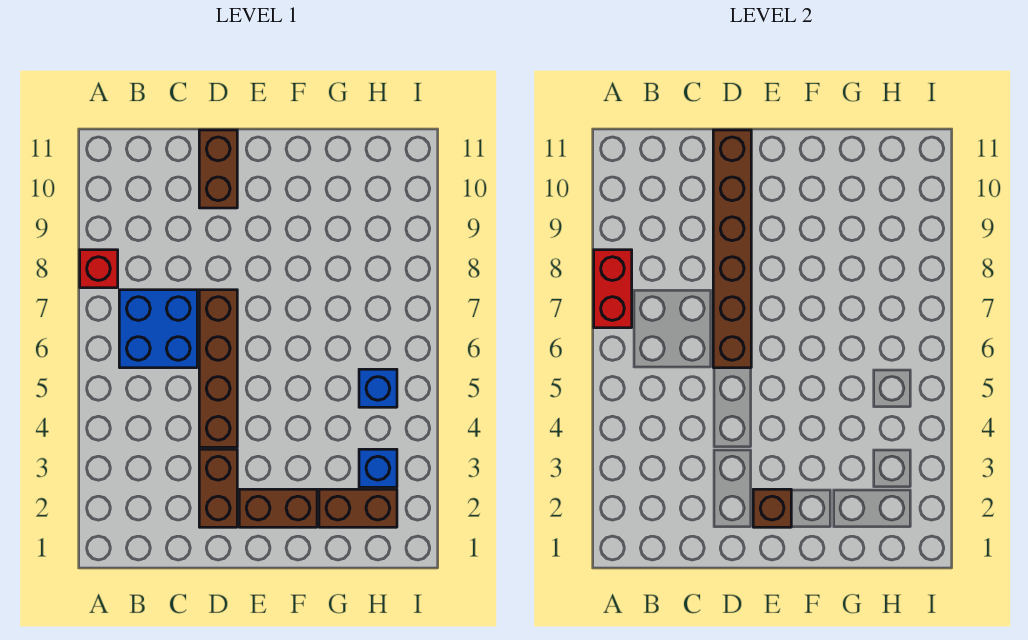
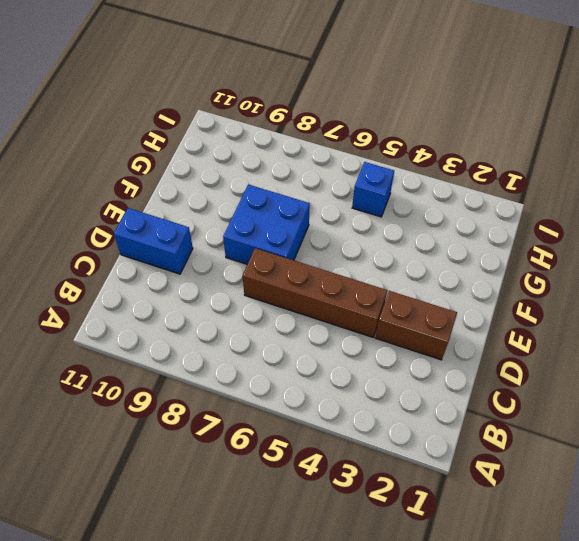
blue 1x2 brick [114,208,193,274] -> brown 1x2 brick [199,130,237,208]
blue 2x2 brick [223,185,310,264] -> blue 2x2 brick moved to [119,290,197,368]
none -> red 1x1 brick [80,250,118,288]
none -> brown 1x2 brick [239,489,317,527]
none -> brown 1x2 brick [319,489,397,527]

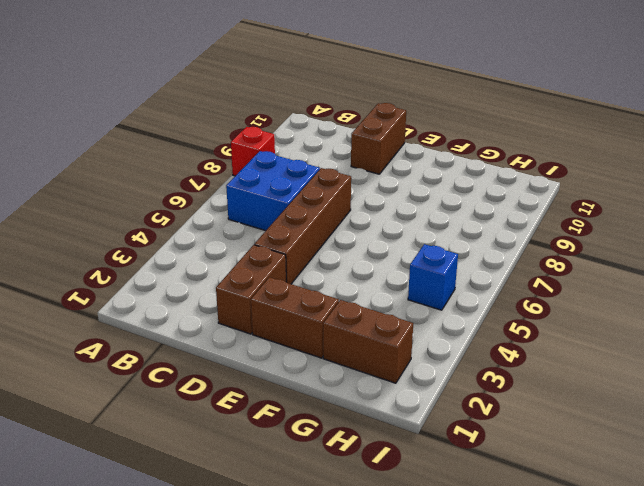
none -> blue 1x1 brick [359,449,397,487]
none -> red 1x2 brick [594,250,632,328]
none -> brown 1x6 brick [713,130,751,368]

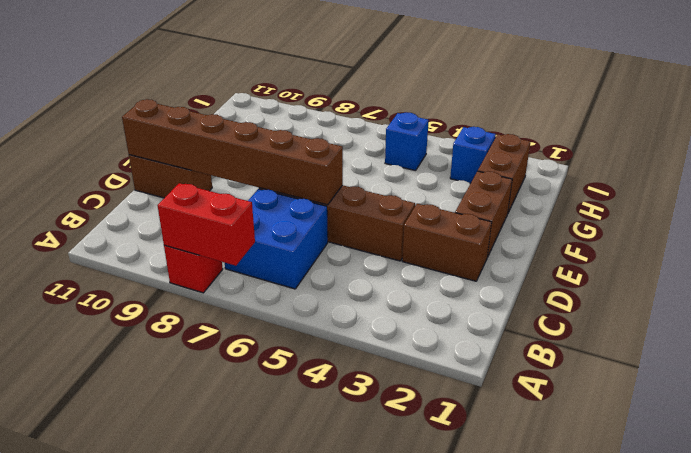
none -> brown 1x1 brick [753,489,791,527]

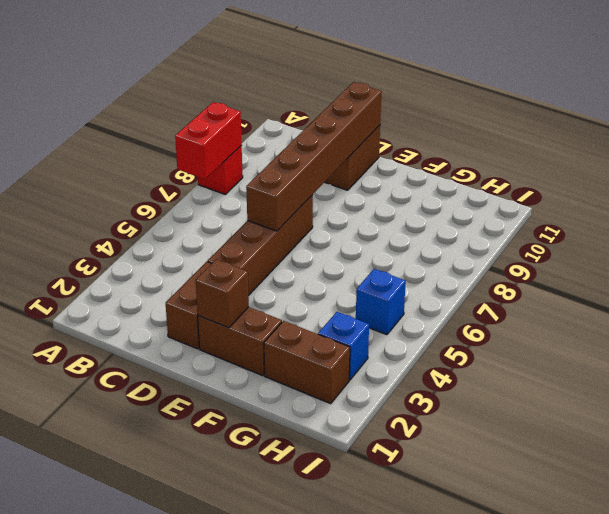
none -> blue 2x2 brick [119,290,197,368]

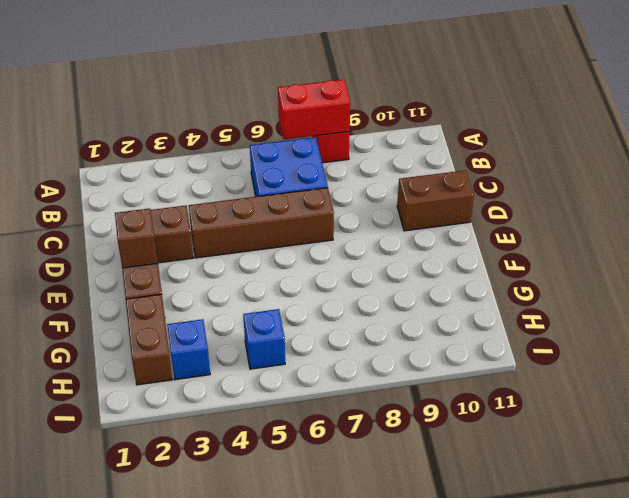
none -> brown 1x6 brick [713,130,751,368]

